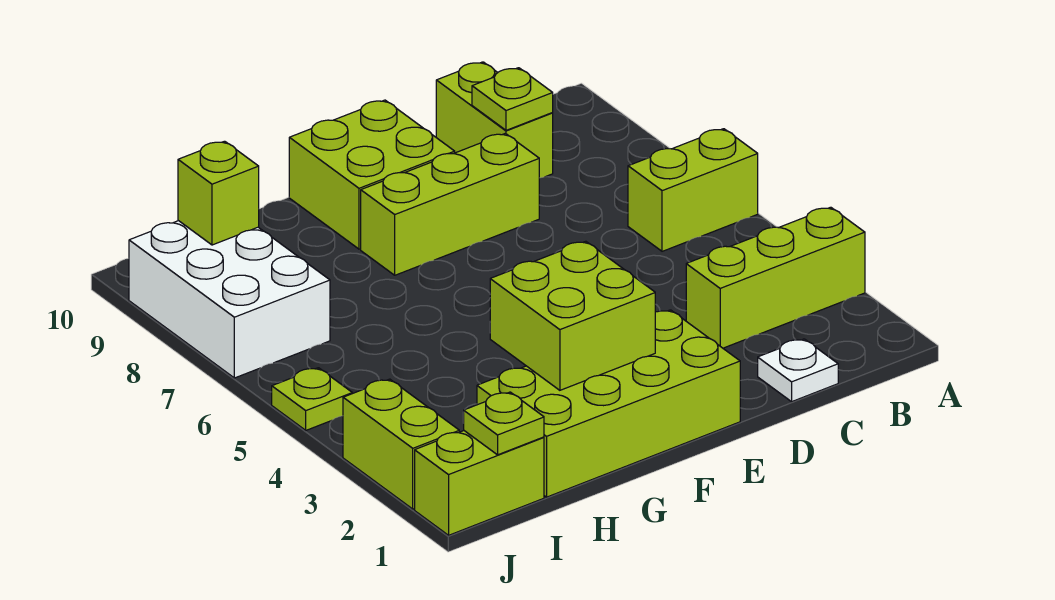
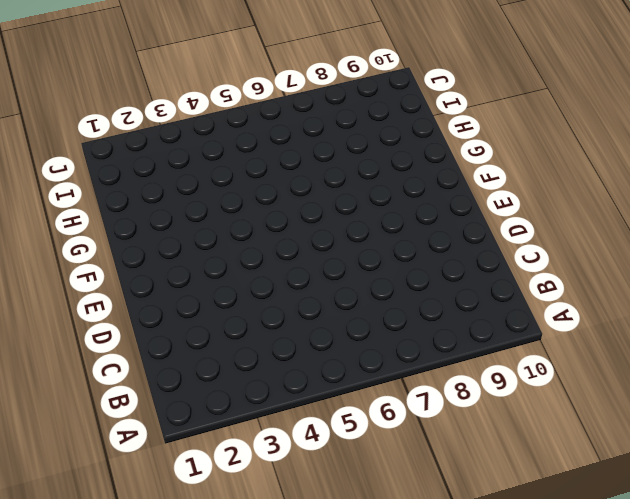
none -> lime 1x3 brick [686,207,865,348]
none -> lime 1x2 brick [628,129,758,251]
none -> white 1x1 plate [758,339,838,402]

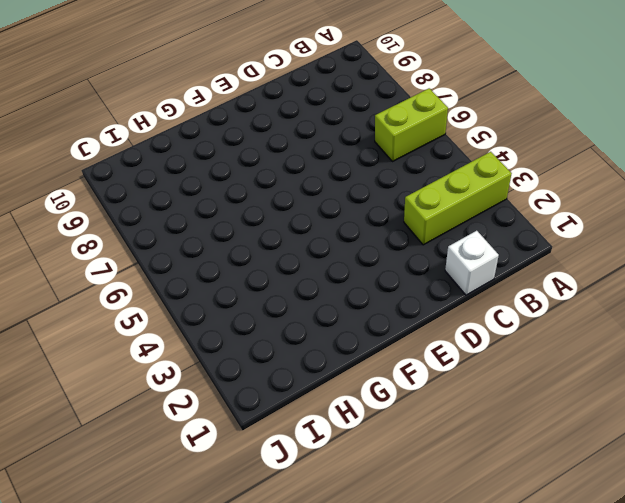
white 1x1 brick [445,231,499,295] -> white 1x1 plate [758,339,838,402]
none -> lime 1x2 brick [436,62,553,178]
none -> lime 1x3 brick [361,133,539,275]
none -> lime 2x4 brick [477,310,740,497]

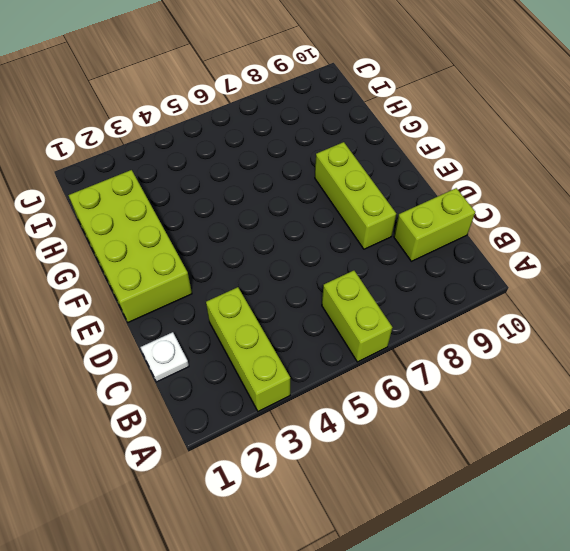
none -> lime 2x2 brick [289,100,455,249]
none -> lime 1x2 brick [415,431,544,535]
none -> white 2x3 brick [129,221,330,378]

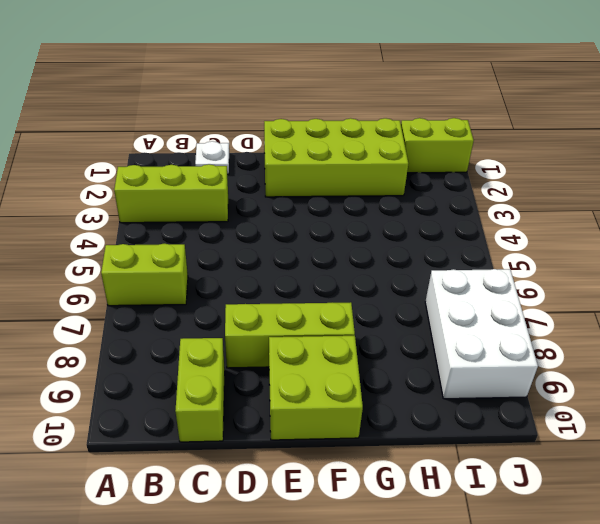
none -> lime 1x2 brick [343,379,459,509]
none -> lime 1x1 plate [272,368,352,430]
none -> lime 1x1 plate [472,68,553,130]

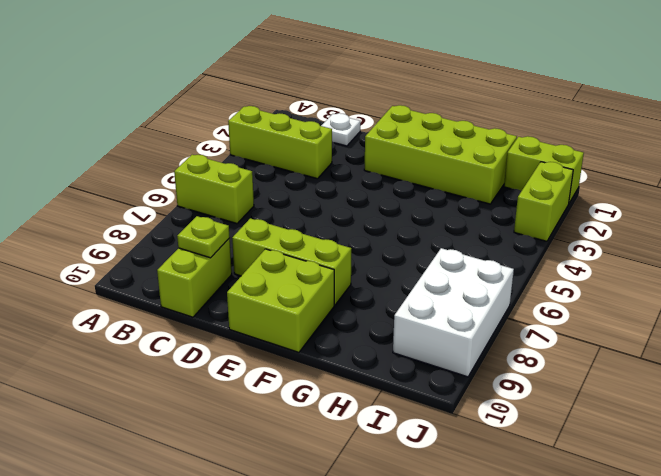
none -> lime 1x1 plate [272,368,352,430]
none -> lime 2x2 brick [490,241,655,390]
none -> lime 1x1 plate [463,392,544,455]

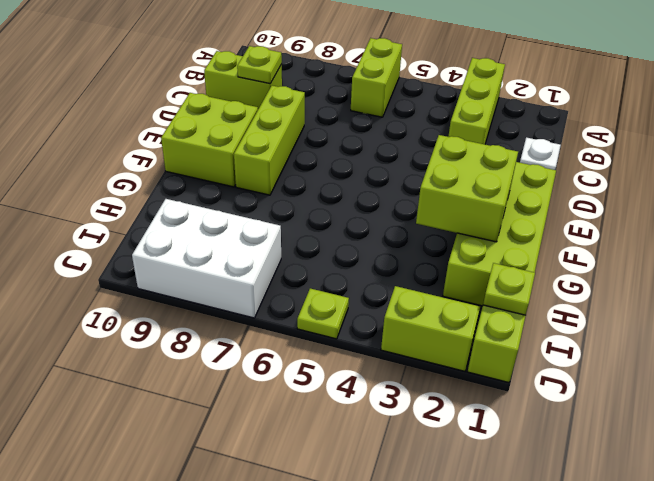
none -> lime 1x1 brick [178,141,259,245]

